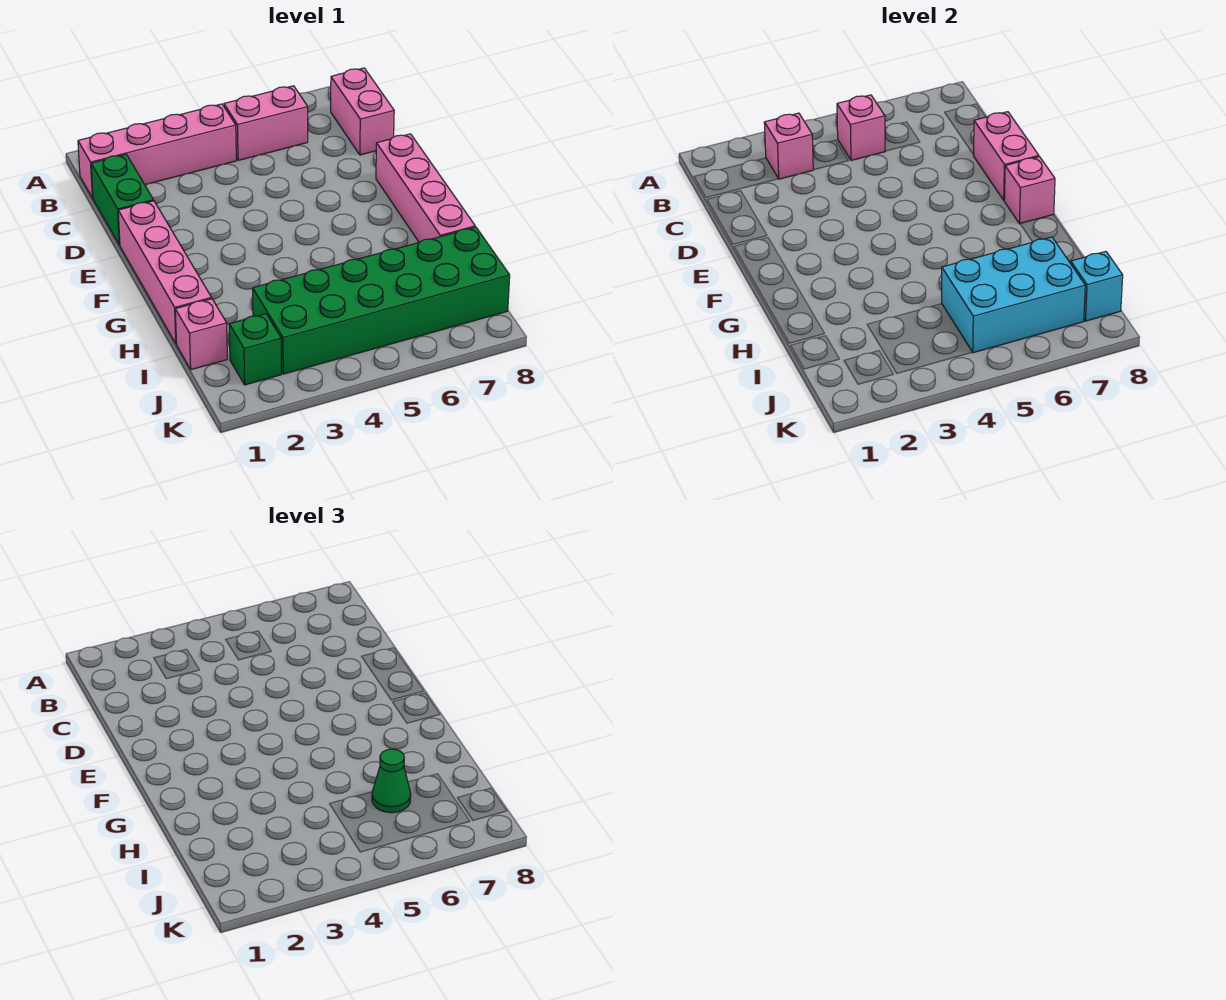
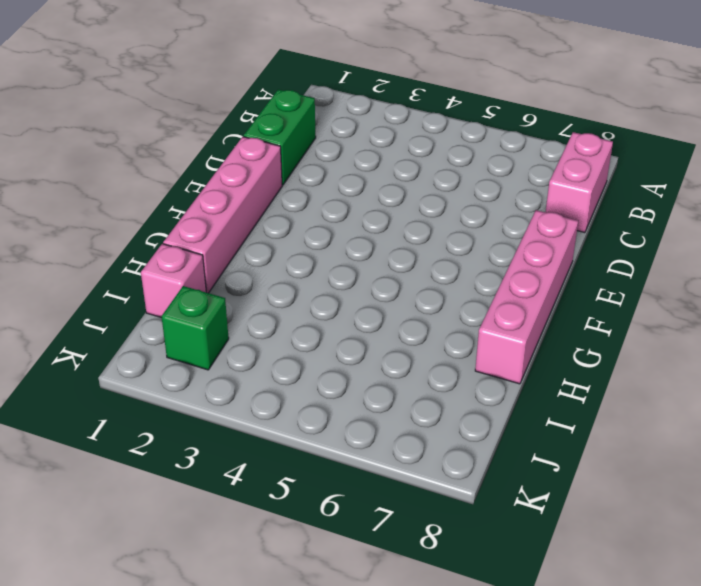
none -> pink 1x4 brick [78,104,236,198]
none -> pink 1x2 brick [224,86,308,160]
none -> green 2x6 brick [253,227,510,374]

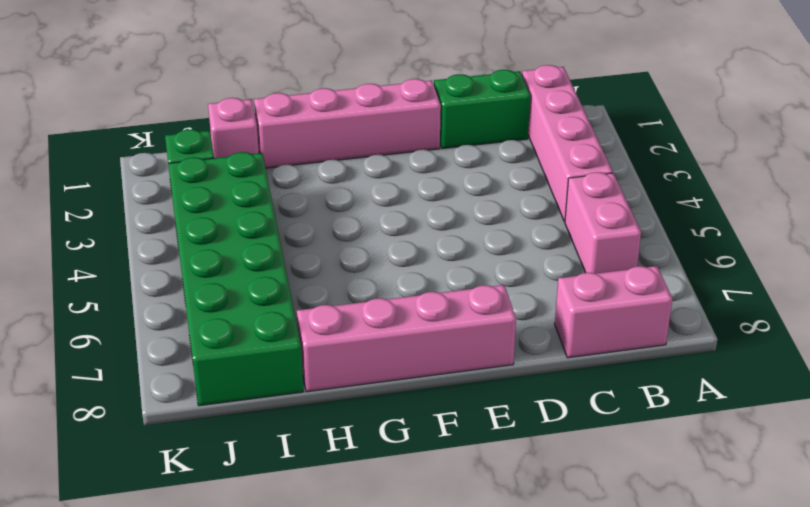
none -> pink 1x1 brick [764,113,813,179]
none -> pink 1x1 brick [837,95,885,160]
none -> pink 1x2 brick [973,112,1039,200]

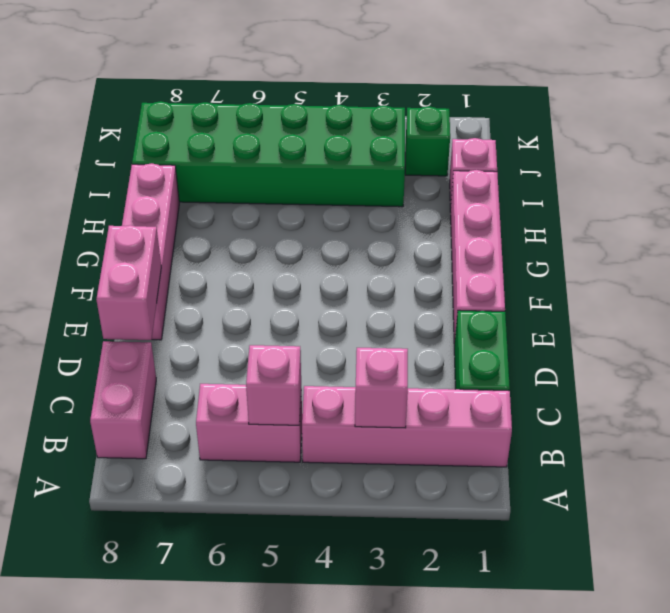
none -> pink 1x1 brick [1004,157,1055,224]
none -> cyan 2x3 brick [942,237,1085,353]
none -> cyan 1x1 brick [1071,252,1123,321]

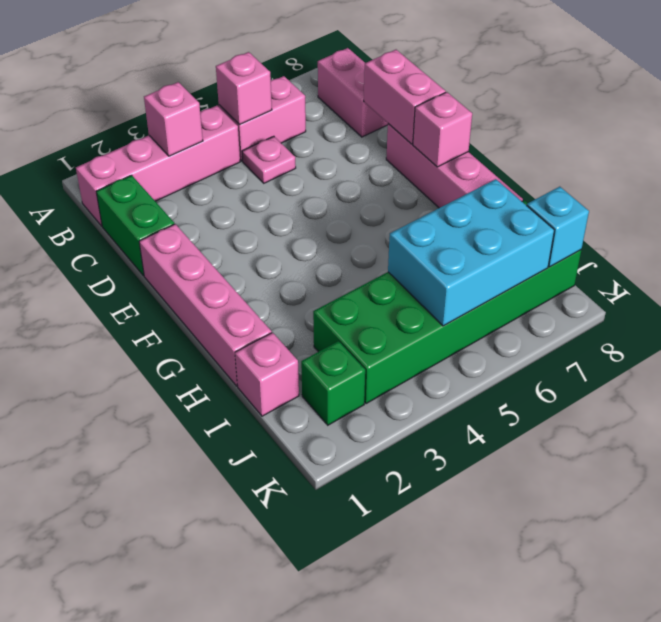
pink 1x1 plate [242,136,296,183] -> none
none -> green 1x1 cone [372,749,411,813]

